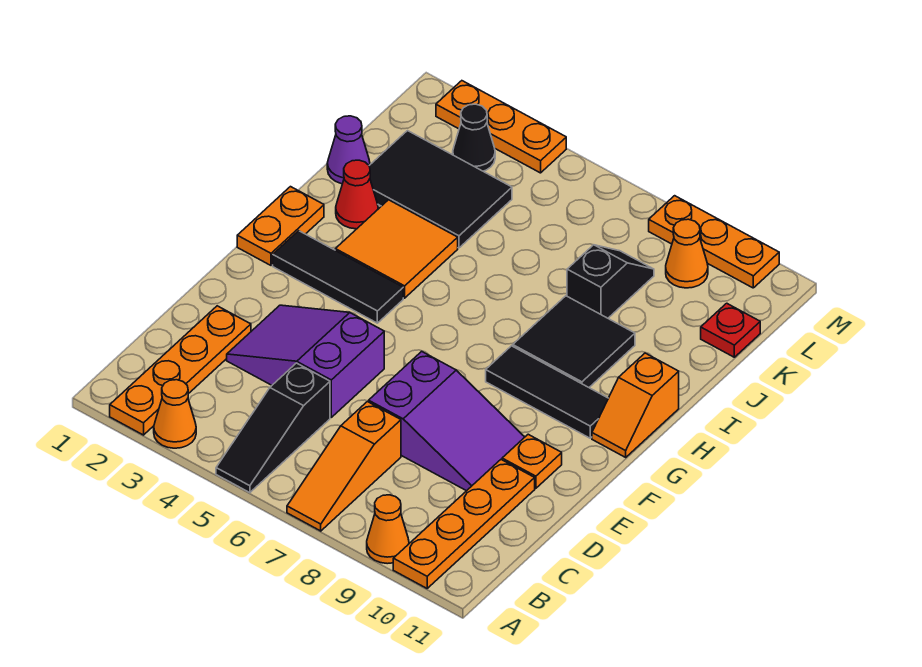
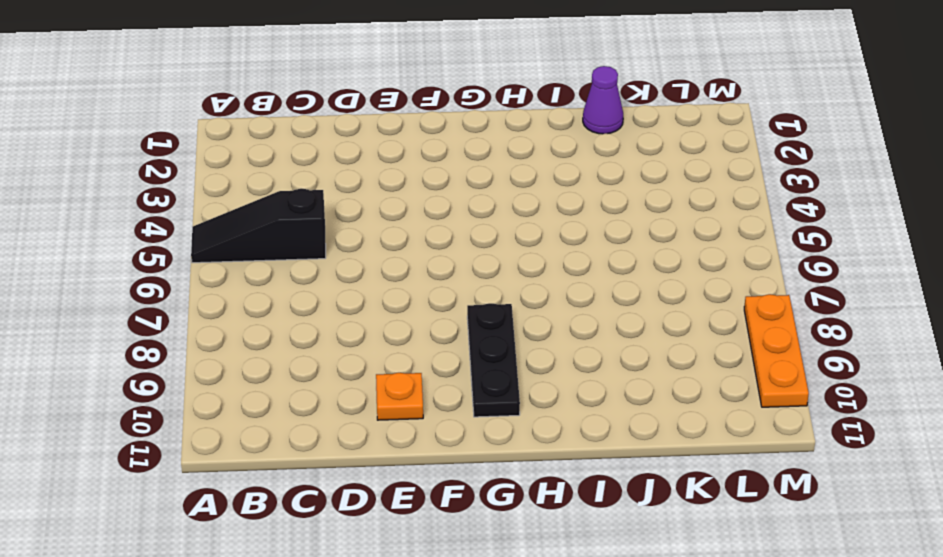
black 1x3 plate [467,303,520,417] -> black 1x3 tile [486,346,608,438]
none -> orange 1x4 plate [110,306,251,435]
none -> orange 1x1 cone [154,380,196,448]
none -> orange 1x3 slope [287,402,401,531]

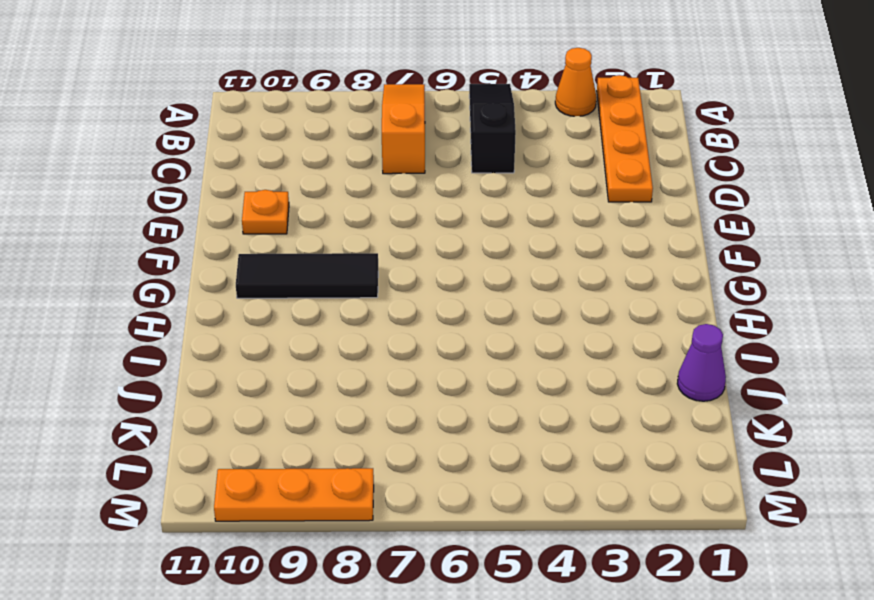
none -> orange 1x1 cone [367,495,409,564]
none -> orange 1x4 plate [393,460,535,588]
none -> purple 2x3 slope [227,305,384,417]

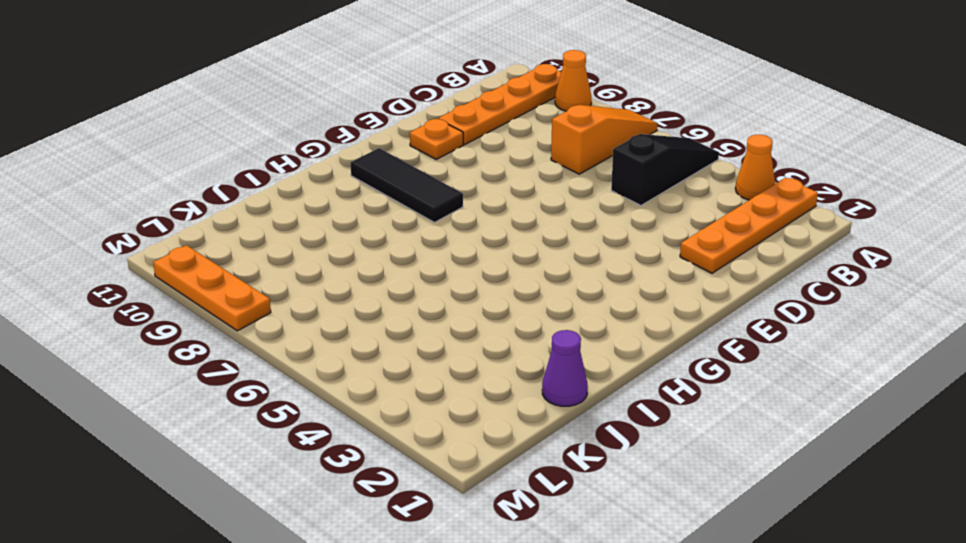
none -> purple 2x3 slope [227,305,384,417]
none -> purple 2x3 slope [369,351,524,491]
none -> orange 1x2 plate [237,187,324,265]

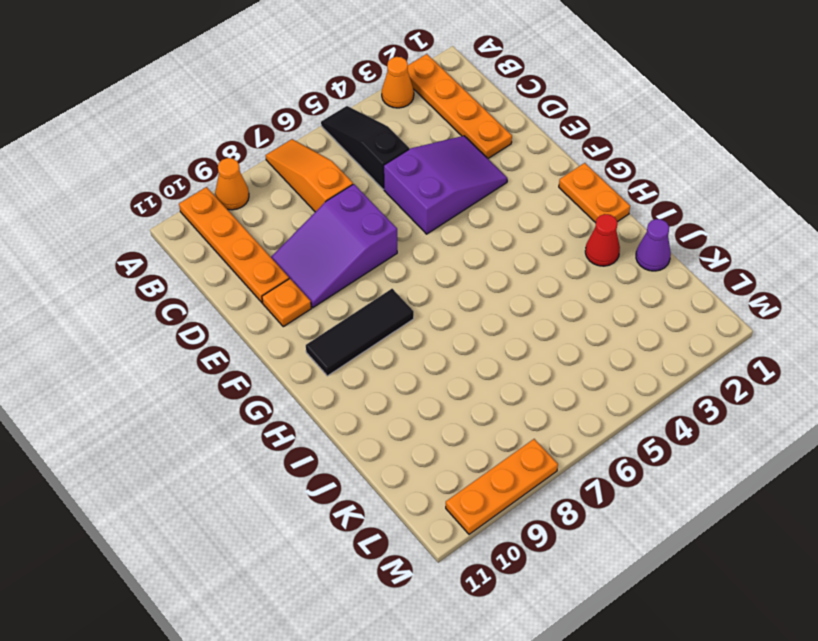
none -> black 1x3 tile [273,231,403,323]
none -> orange 1x2 slope [592,353,679,457]
none -> orange 2x2 tile [335,200,458,298]

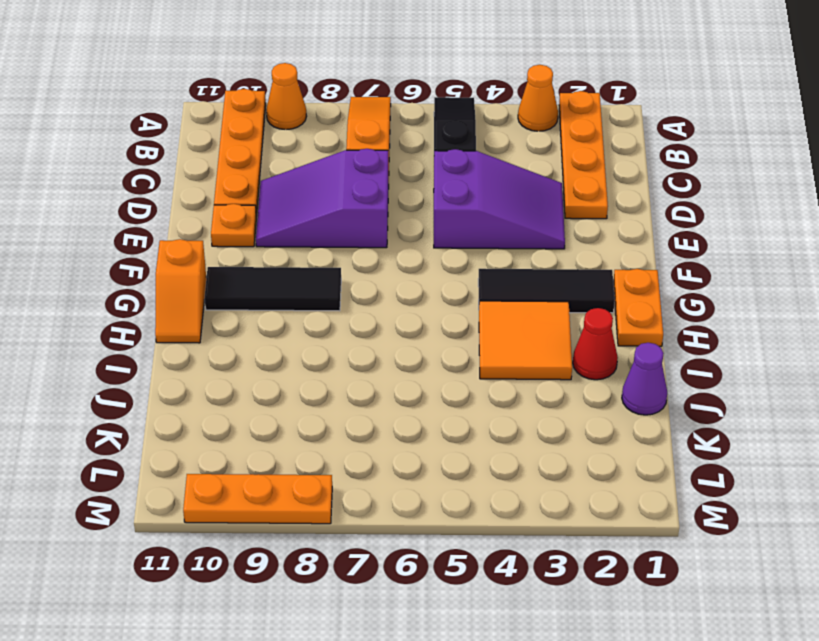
orange 1x2 slope [155,239,206,343] -> orange 1x2 slope turned to [592,353,679,457]
none -> black 2x2 tile [513,296,635,387]
none -> black 2x3 tile [369,131,512,248]
none -> black 1x2 slope [567,245,654,318]

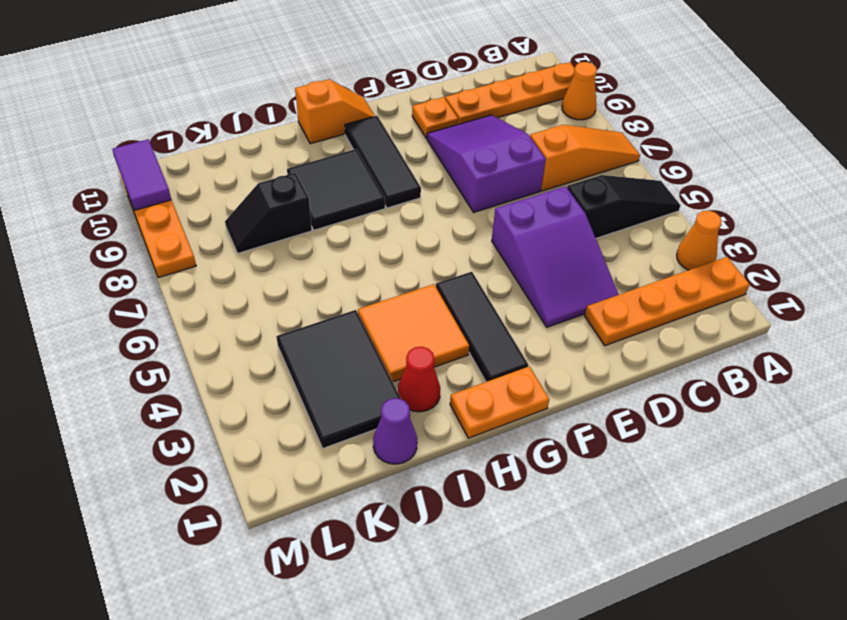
purple 1x2 tile [112,139,171,210] -> none
none -> red 1x1 plate [701,303,760,357]
none -> black 1x1 cone [453,104,495,171]
none -> orange 1x1 cone [666,219,708,288]

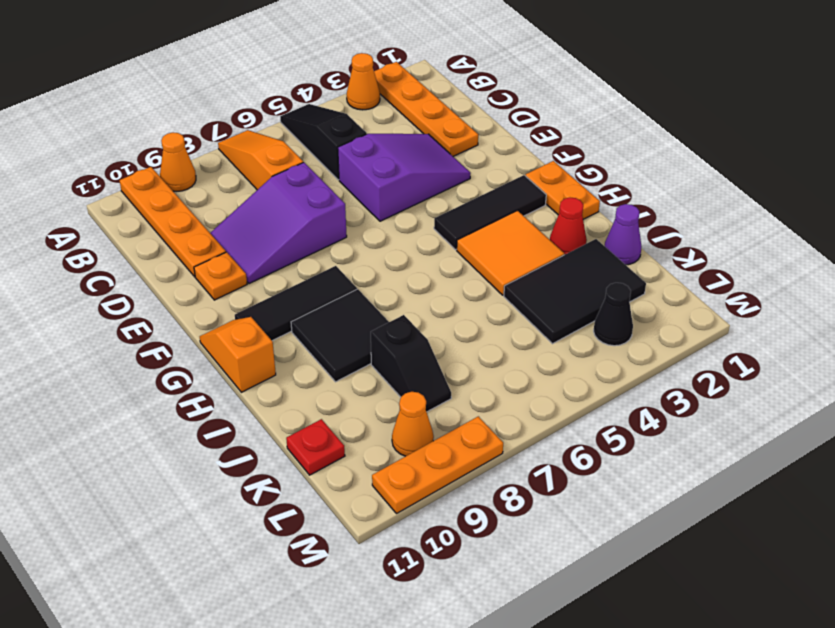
none -> orange 1x3 plate [436,81,566,173]

